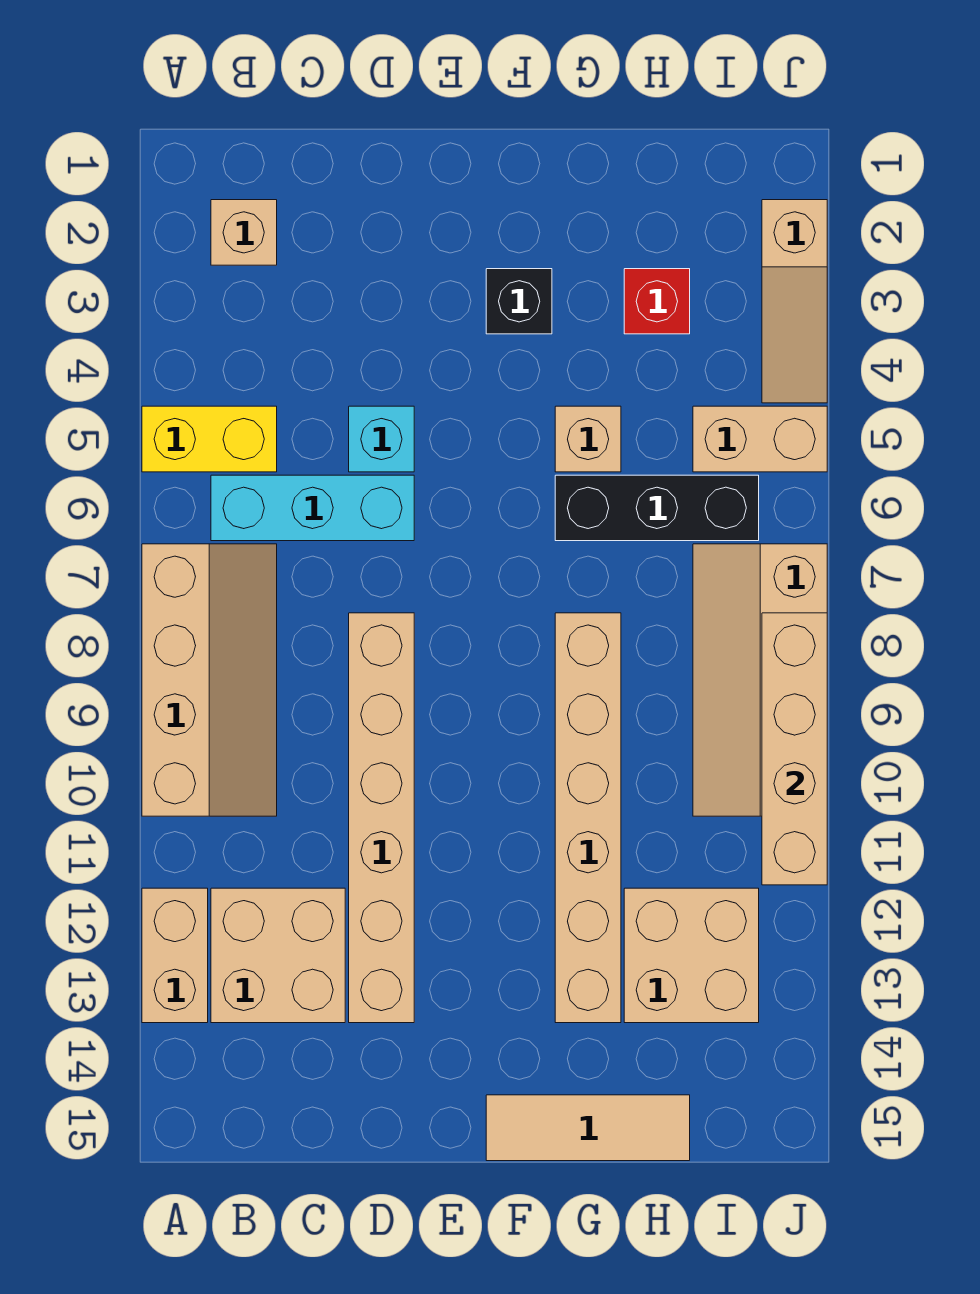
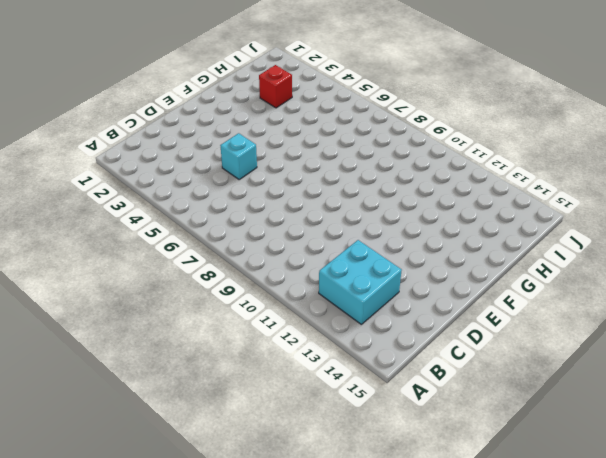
cyan 2x2 brick [319,240,402,324] -> tan 2x2 brick [211,888,345,1023]
none -> yellow 1x2 brick [142,406,277,472]
none -> tan 2x4 slope [142,544,277,816]
none -> tan 1x2 brick [142,888,208,1023]

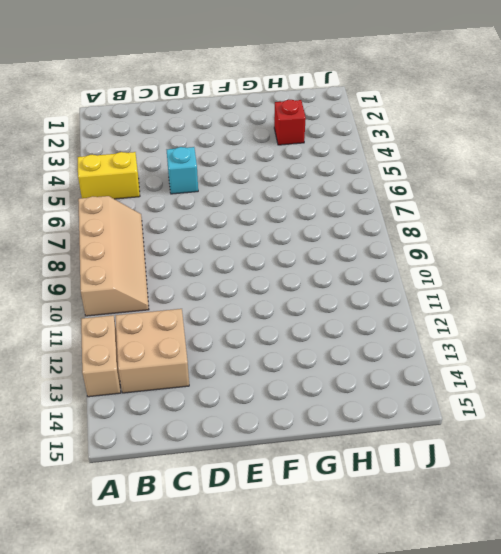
none -> tan 1x1 brick [211,200,277,265]
none -> cyan 1x3 brick [211,475,414,541]
none -> tan 1x6 brick [349,613,414,1023]

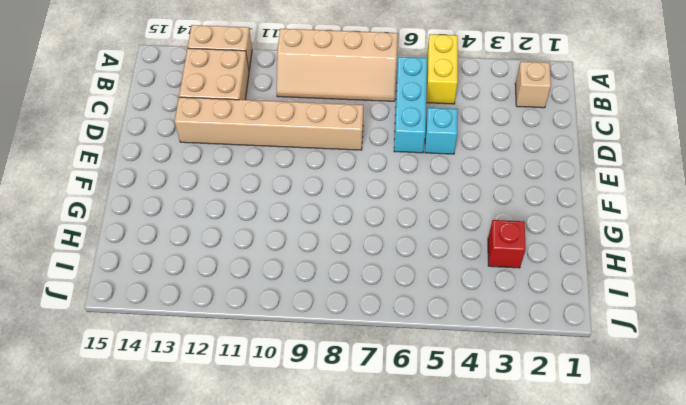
none -> black 1x1 brick [486,269,552,334]
none -> tan 1x3 tile [486,1095,690,1161]
none -> tan 1x1 brick [555,406,621,472]

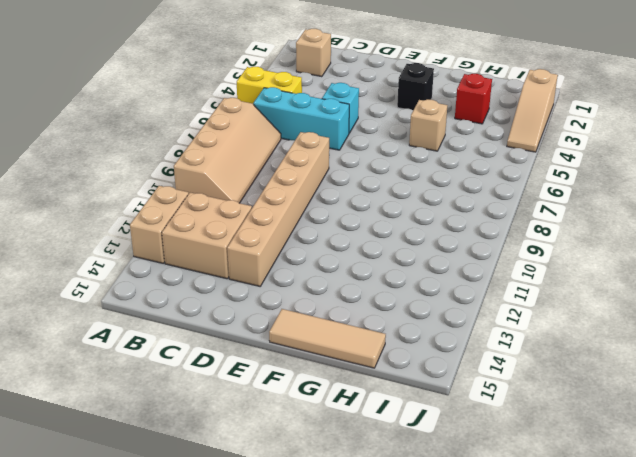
none -> black 1x3 brick [555,475,759,541]
none -> tan 1x6 brick [555,613,621,1023]
none -> tan 2x2 brick [624,888,759,1023]

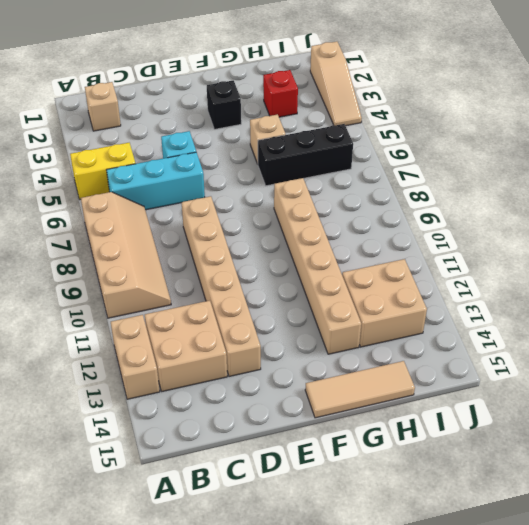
none -> tan 1x2 brick [693,406,827,472]
none -> tan 2x4 slope [693,544,827,816]
none -> tan 1x4 brick [762,613,827,885]

